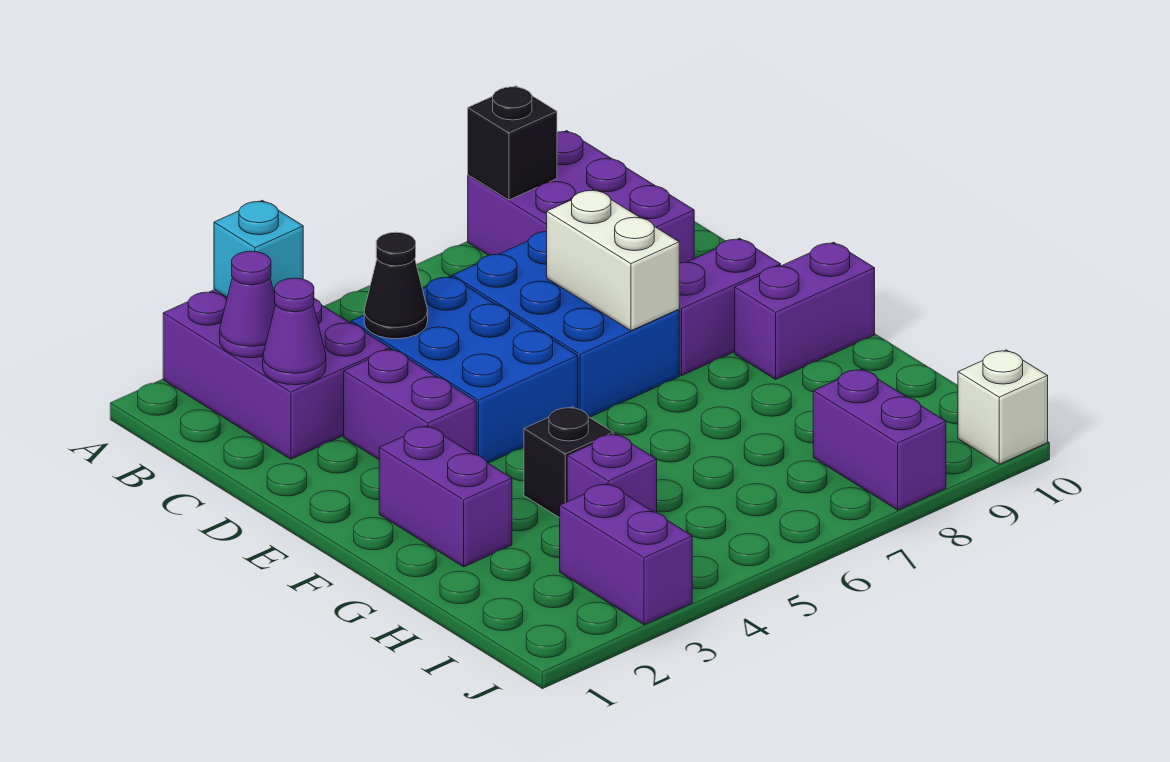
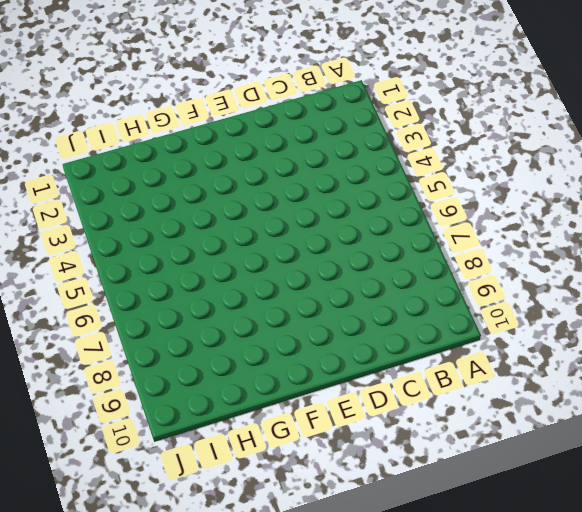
none -> purple 2x3 brick [163,290,390,459]
none -> purple 2x3 brick [468,131,694,263]
none -> blue 2x3 brick [351,276,578,463]

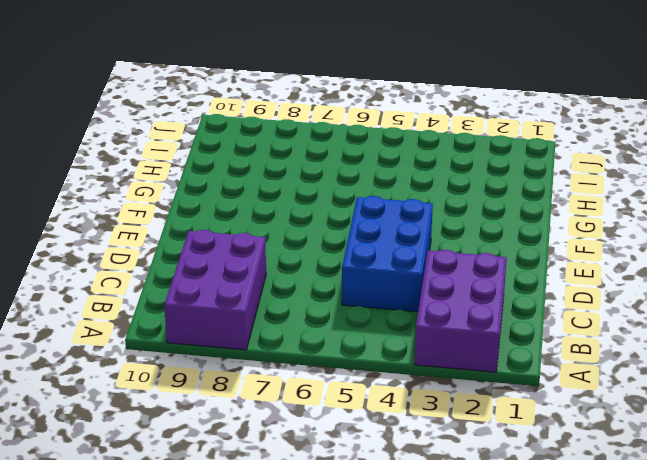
none -> blue 2x3 brick [453,232,679,417]
none -> purple 1x2 brick [344,349,476,459]
none -> purple 1x2 brick [679,238,781,375]

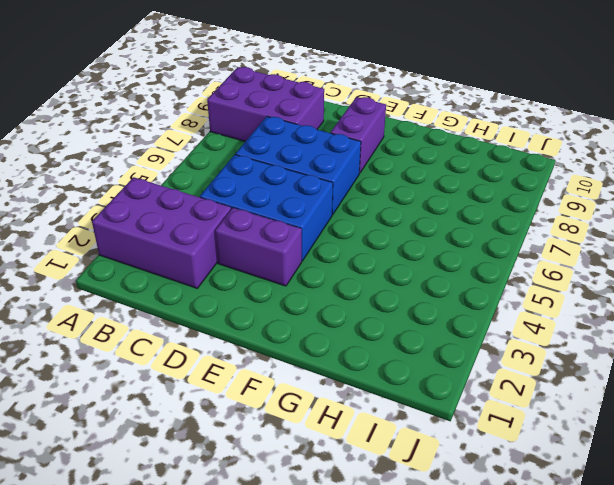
none -> purple 1x2 brick [379,426,512,567]
none -> purple 1x2 brick [735,242,875,379]
none -> black 1x1 brick [524,407,613,518]

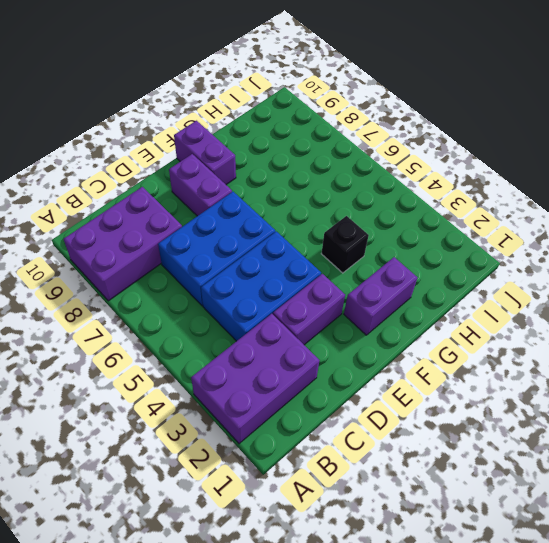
none -> purple 1x1 brick [567,434,657,513]
none -> purple 1x2 brick [560,484,692,625]
none -> purple 1x2 brick [813,369,946,510]

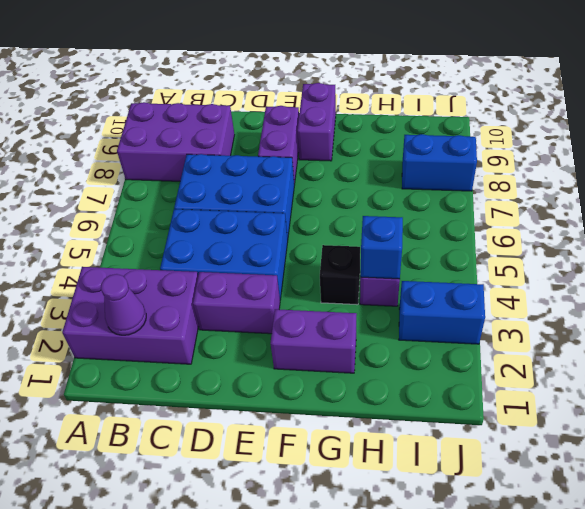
blue 1x1 brick [361,216,403,279] -> none
blue 1x2 brick [399,281,485,344] -> purple 1x2 brick [560,484,692,625]
blue 1x2 brick [402,134,477,191] -> purple 1x2 brick [813,369,946,510]
none -> white 1x1 brick [958,350,1048,464]
none -> cyan 1x1 brick [214,200,303,297]
none -> black 1x1 brick [468,86,557,200]

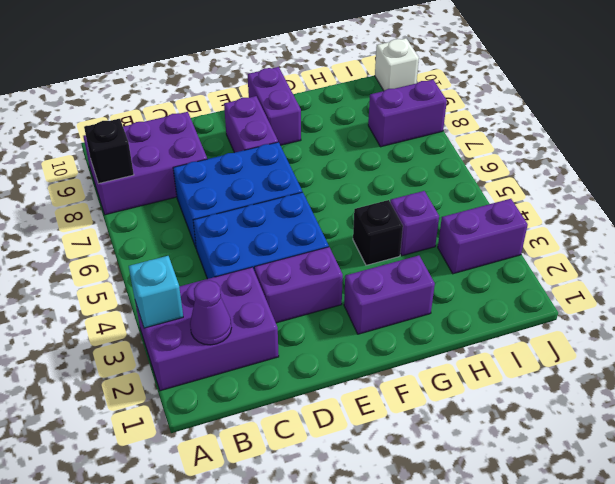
none -> purple 1x1 cone [263,278,326,385]
none -> black 1x1 cone [364,232,428,339]
none -> white 1x2 brick [547,190,679,331]

